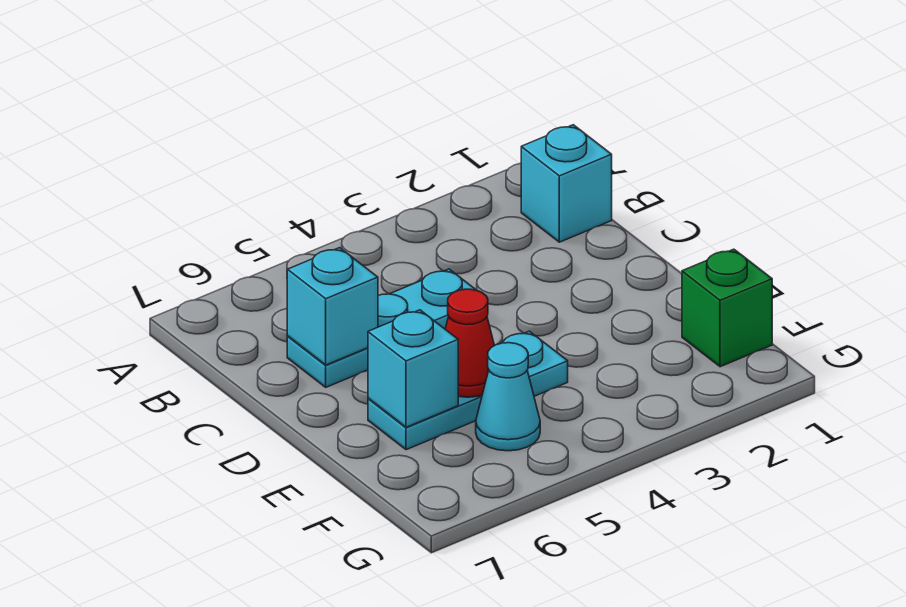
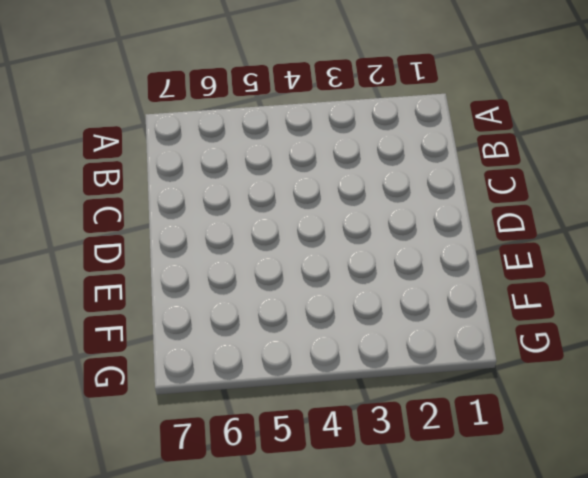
none -> cyan 1x1 brick [521,125,612,242]
none -> cyan 1x3 plate [287,269,476,387]

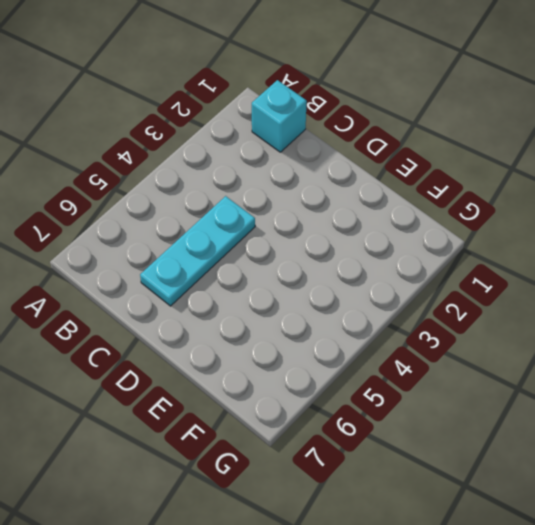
none -> cyan 1x3 plate [368,331,568,450]
none -> green 1x1 brick [682,249,772,367]

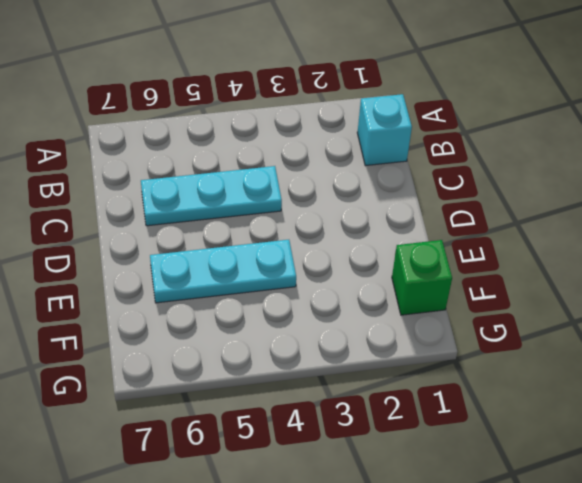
none -> cyan 1x1 cone [476,343,540,451]
none -> cyan 1x1 brick [287,248,378,365]

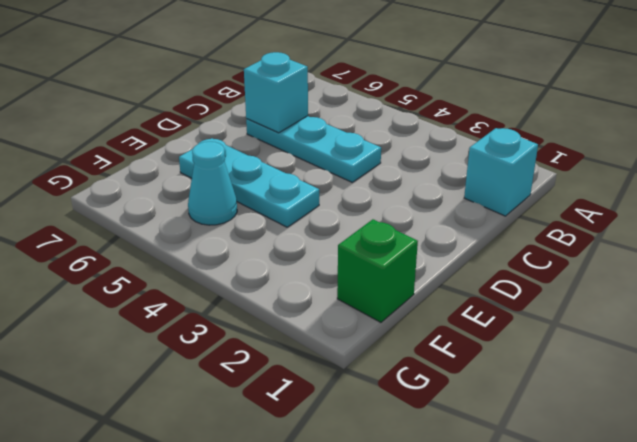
none -> red 1x1 cone [445,289,494,397]
none -> cyan 1x1 brick [368,310,458,427]

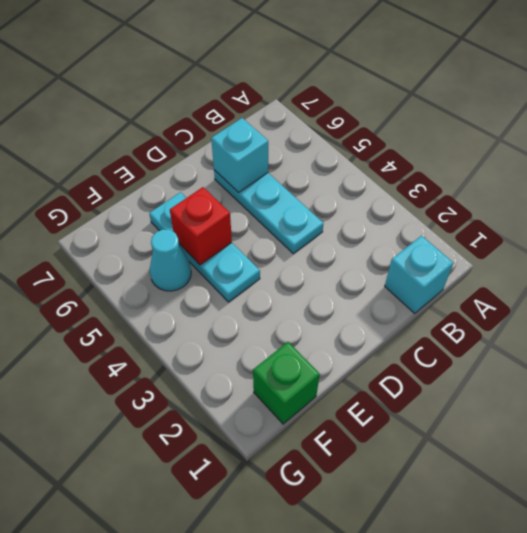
red 1x1 brick [170,187,232,265] -> red 1x1 cone [445,289,494,397]
none -> cyan 1x1 brick [368,310,458,427]

